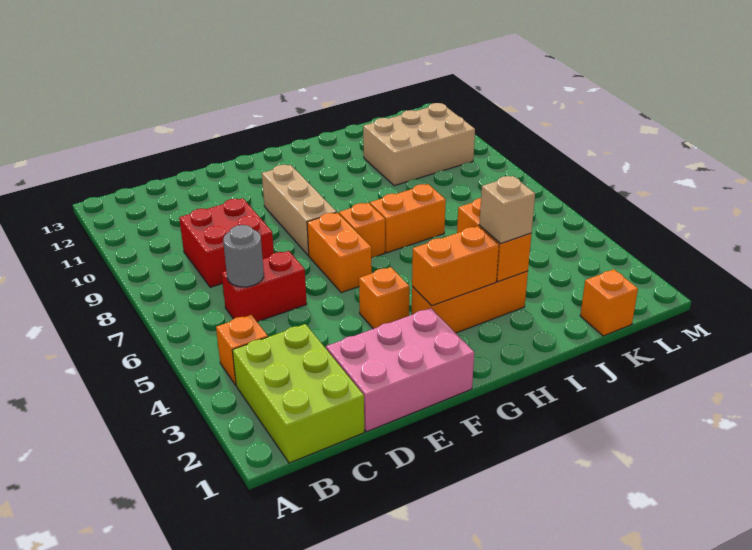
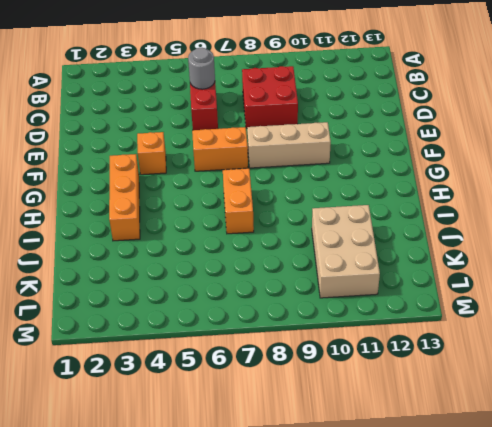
none -> lime 2x3 brick [232,324,364,463]
none -> orange 1x1 brick [216,315,268,385]
none -> pink 2x3 brick [326,308,474,432]

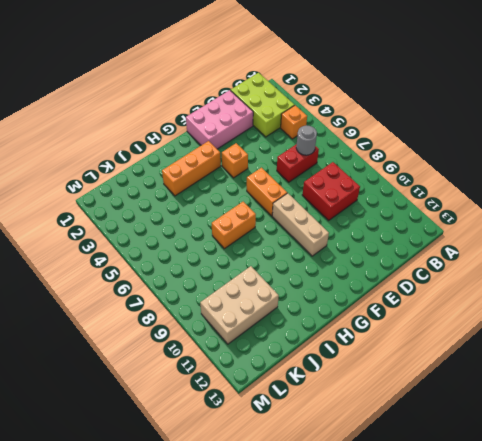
none -> orange 1x1 brick [339,203,385,258]
none -> orange 1x1 brick [580,269,638,336]
none -> orange 1x2 brick [412,226,499,306]

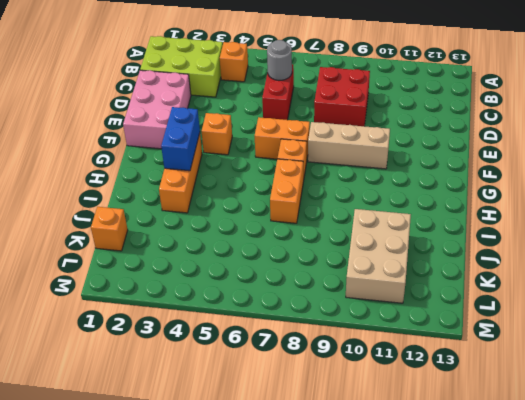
blue 1x2 brick [161,107,200,171] -> orange 1x2 brick [412,226,499,306]
none -> orange 1x2 brick [457,198,531,282]
none -> tan 1x1 brick [479,176,535,244]

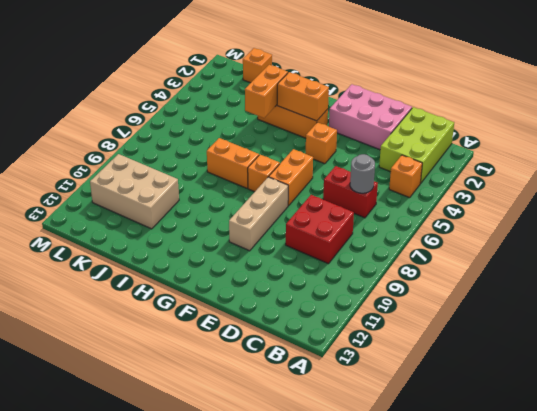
none -> tan 1x1 brick [479,176,535,244]

